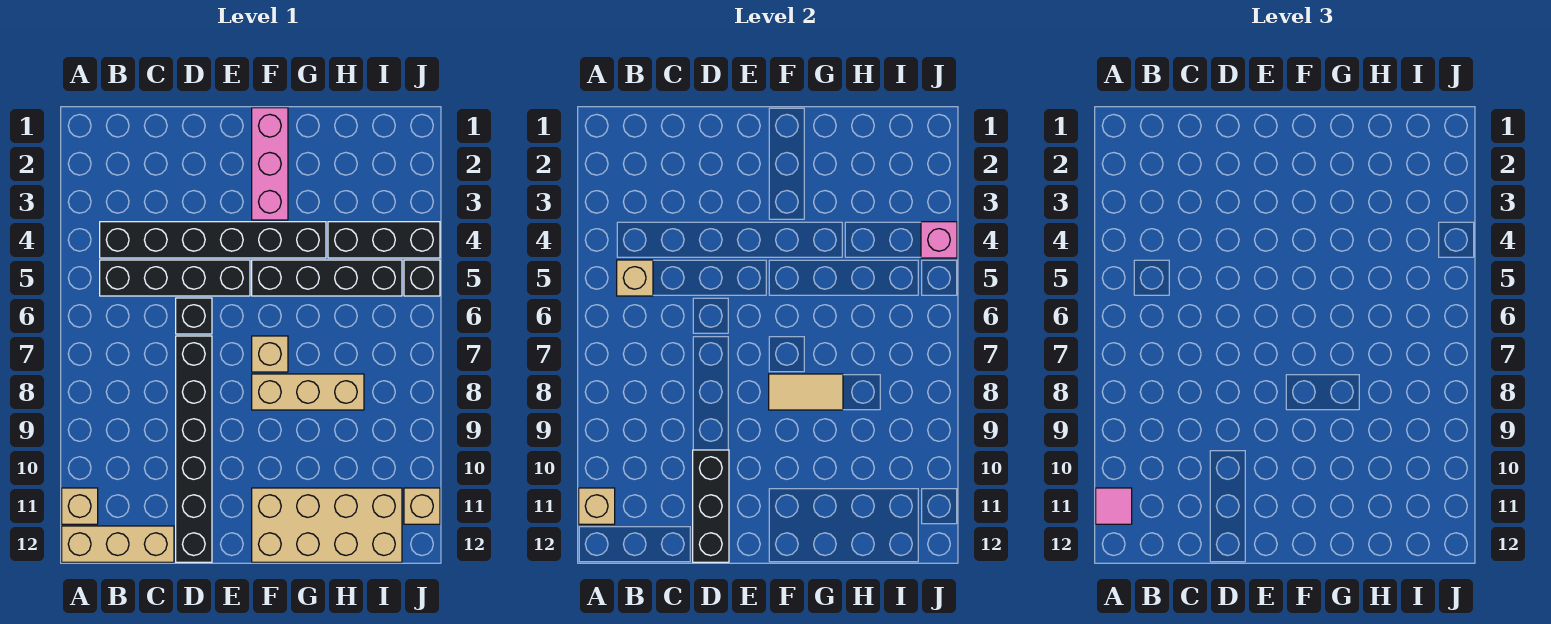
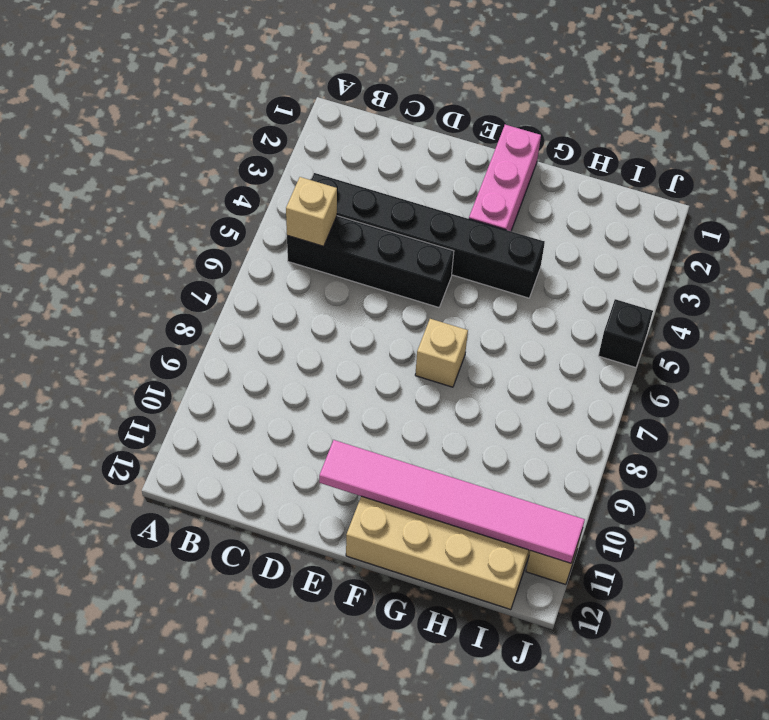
pink 1x6 tile [319,440,585,563] -> none
none -> tan 1x1 brick [62,488,98,524]
none -> tan 1x3 brick [62,526,174,562]
none -> black 1x1 brick [176,298,212,334]

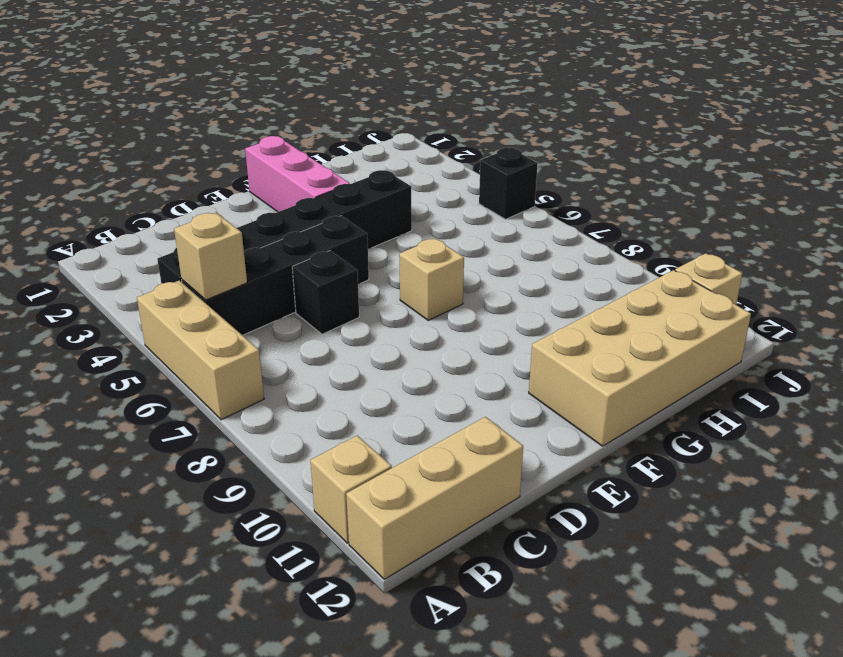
tan 1x3 brick [137,280,264,420] -> tan 1x3 brick turned to [252,374,364,410]
none -> black 1x6 brick [176,336,212,562]
none -> black 1x4 brick [252,260,402,296]
none -> black 1x3 brick [328,222,440,258]

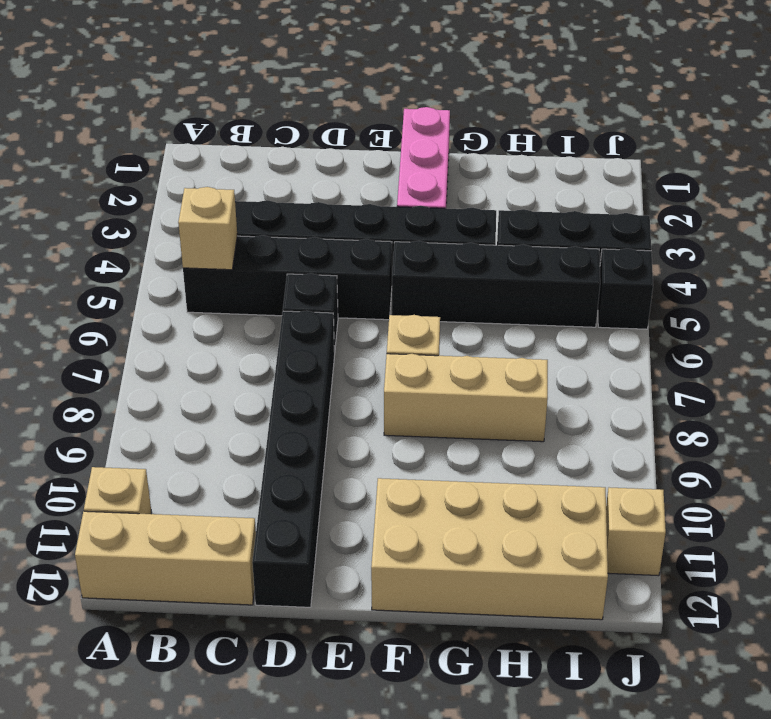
none -> tan 1x1 brick [579,488,615,524]
none -> black 1x3 brick [693,450,729,562]
none -> tan 1x2 tile [769,374,843,410]

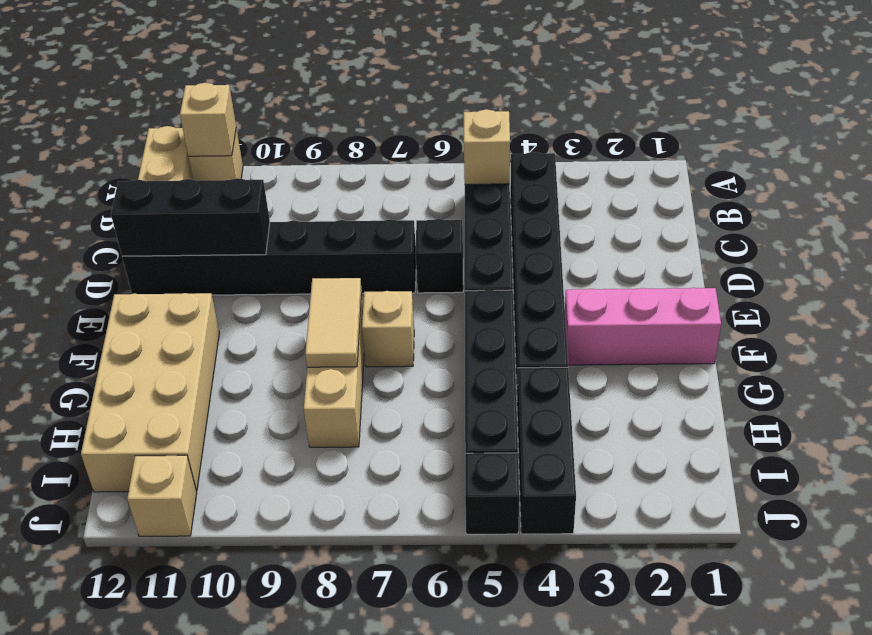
none -> pink 1x1 brick [921,222,957,258]
none -> pink 1x1 tile [1096,488,1132,524]

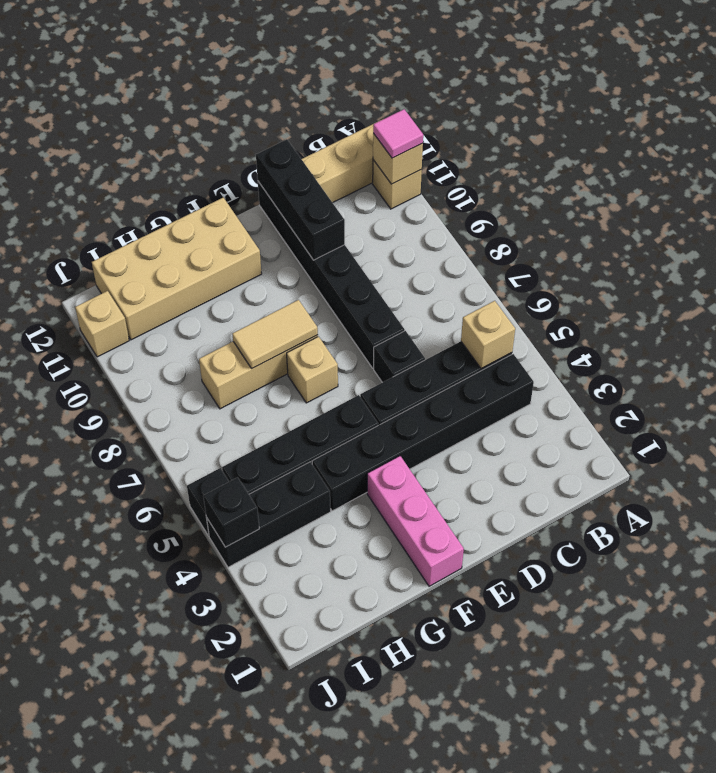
black 1x1 brick [203,477,259,547] -> pink 1x1 brick [921,222,957,258]

